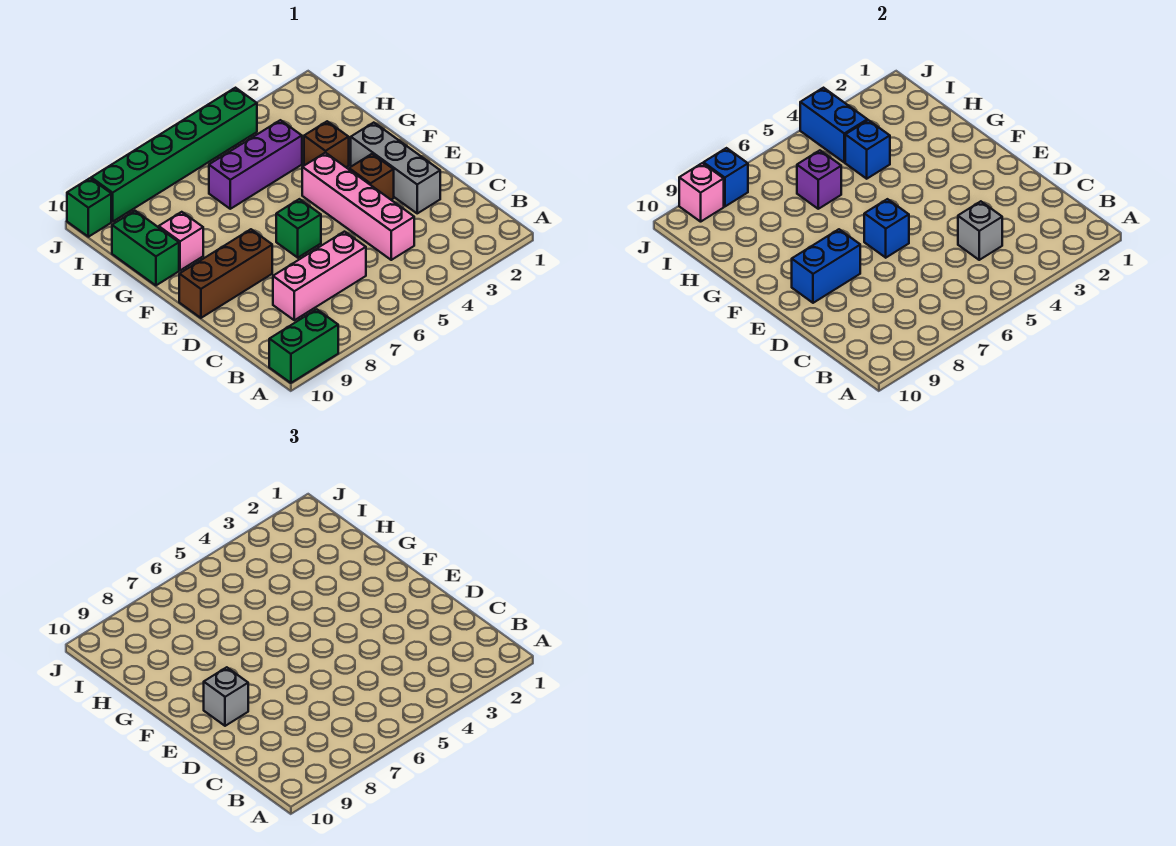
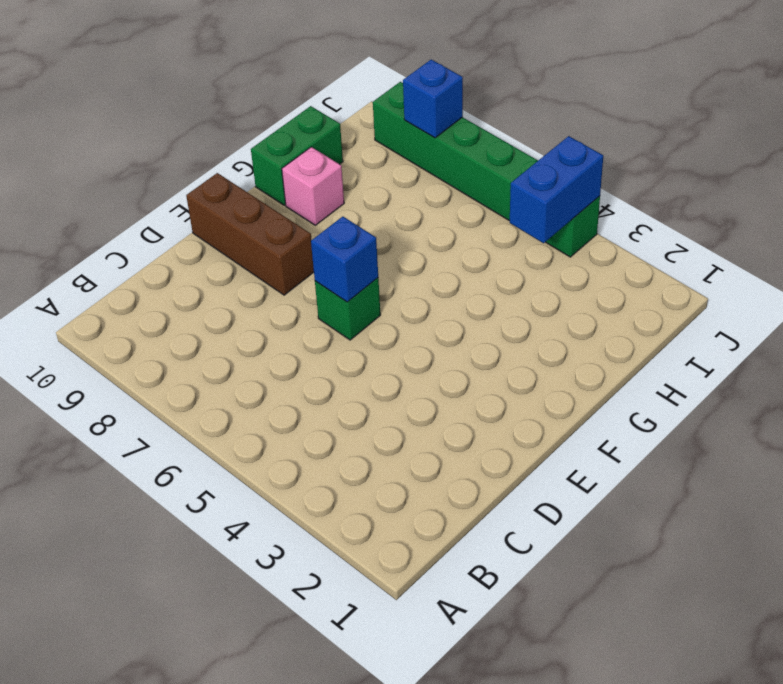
none -> green 1x2 brick [269,309,338,383]
none -> pink 1x4 brick [302,153,414,260]
none -> pink 1x3 brick [273,232,366,320]

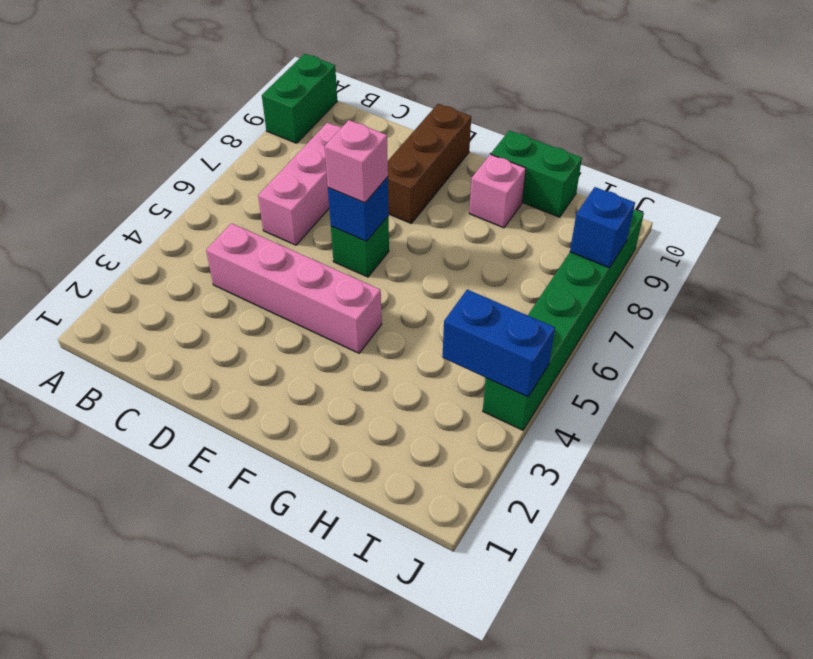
pink 1x1 brick [325,120,388,203] -> pink 1x1 brick moved to [679,163,724,222]
none -> grey 1x3 brick [351,123,440,213]
none -> brown 1x1 brick [349,154,394,200]
none -> brown 1x1 brick [304,121,349,167]

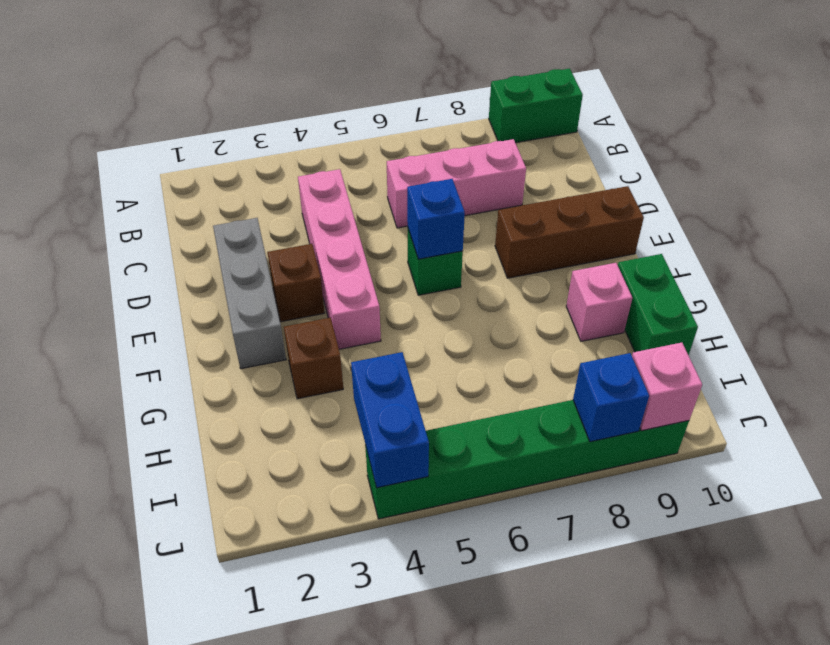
none -> purple 1x3 brick [209,120,302,209]
none -> green 1x1 brick [67,178,111,237]
none -> grey 1x1 brick [958,201,1002,260]

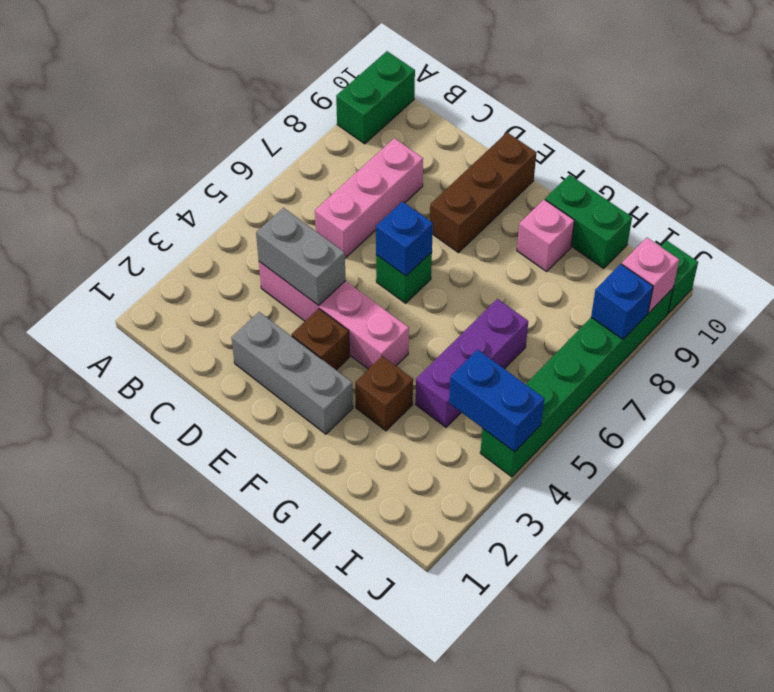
grey 1x2 brick [256,208,346,306] -> grey 1x1 brick [958,201,1002,260]
none -> blue 1x2 brick [792,229,860,303]
none -> blue 1x1 brick [845,120,890,179]
none -> purple 1x1 brick [797,150,841,209]

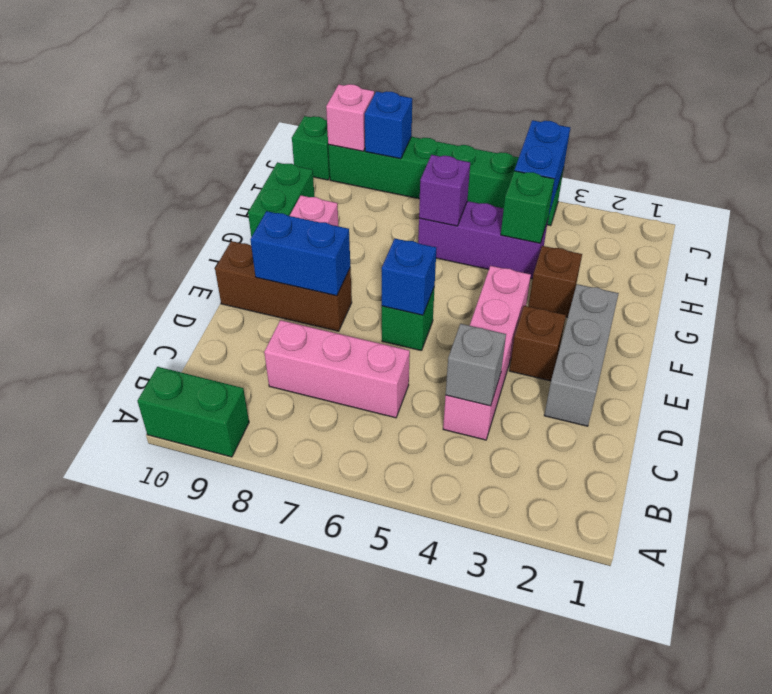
green 1x1 brick [501,171,554,243] -> blue 1x1 brick [845,120,890,179]
none -> grey 1x1 brick [204,667,248,726]

